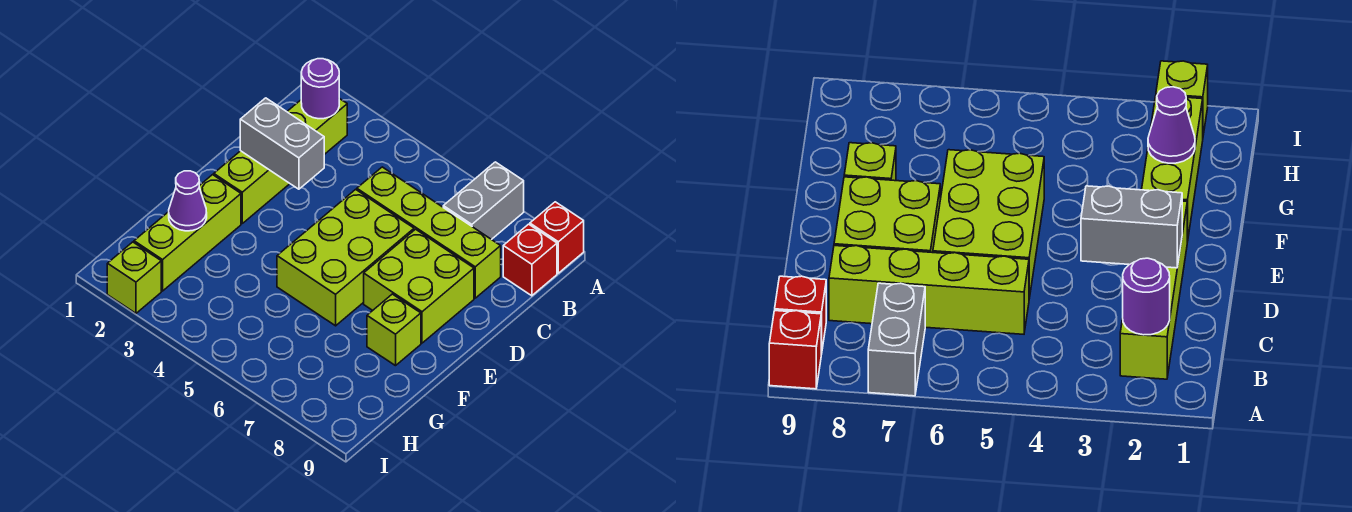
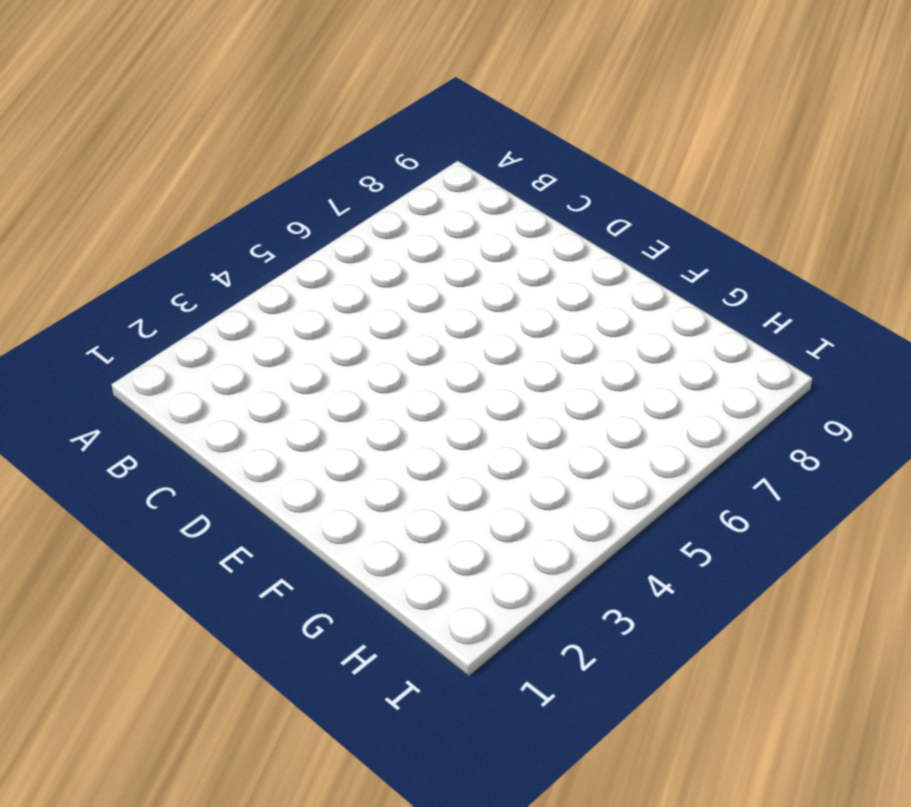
none -> grey 1x2 brick [443,162,524,240]
none -> red 1x1 brick [530,202,584,273]
none -> lime 1x4 brick [214,98,347,223]

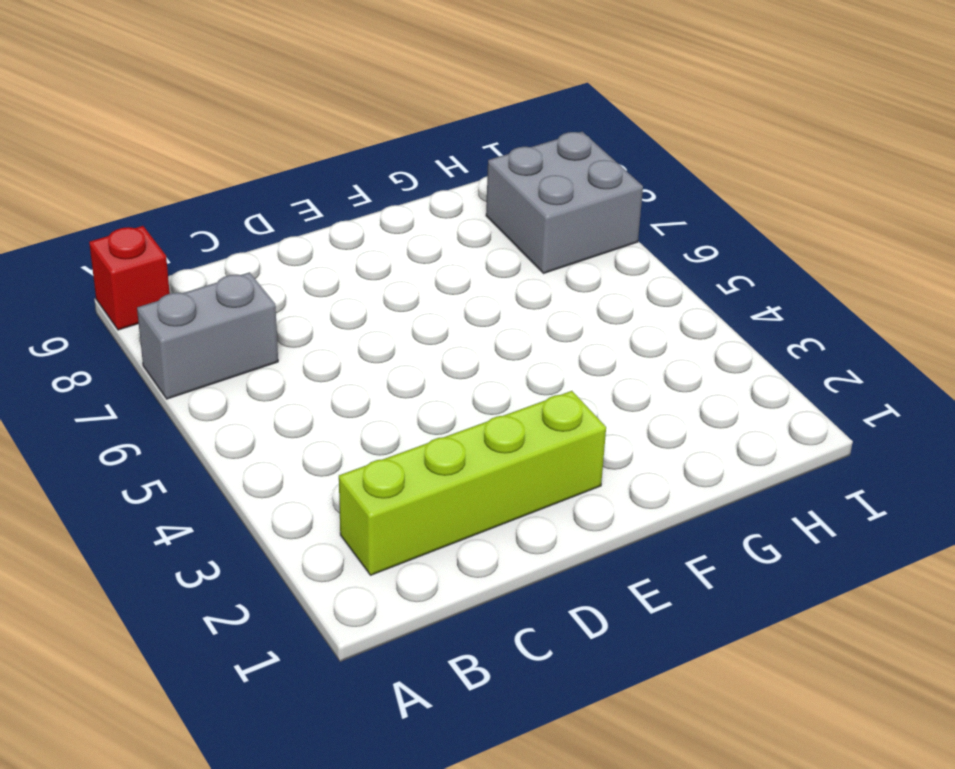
grey 2x2 brick [486,132,643,274] -> none
none -> red 1x1 brick [503,224,557,296]
none -> lime 1x4 brick [357,167,501,298]
none -> lime 2x3 brick [277,189,414,326]

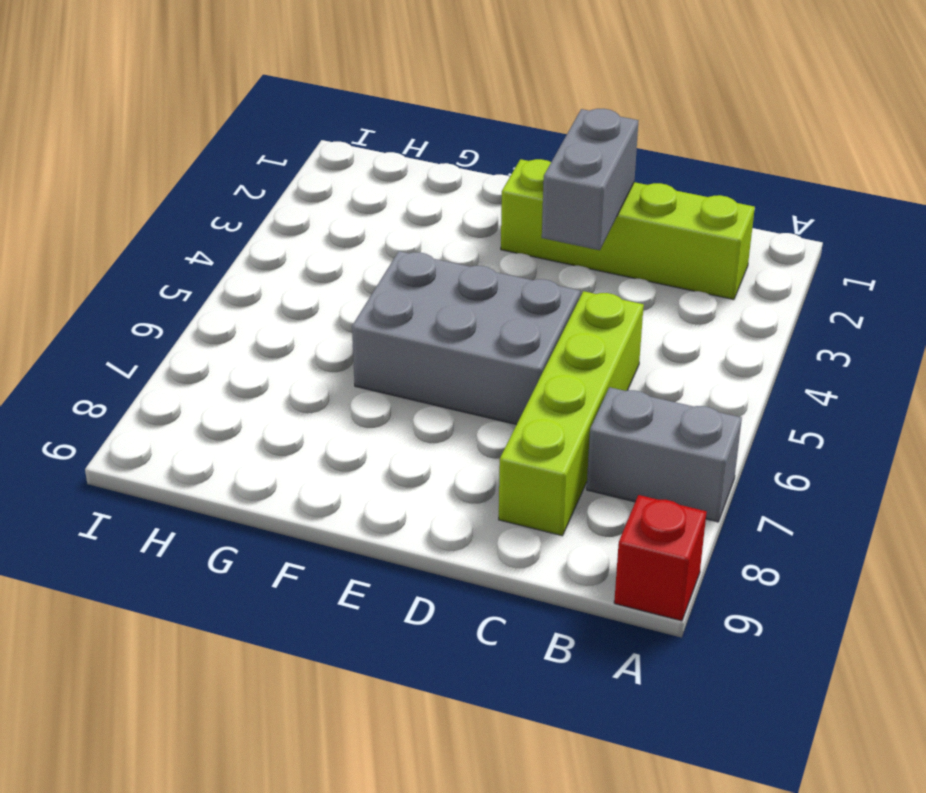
grey 2x3 brick [352,251,580,425] -> lime 2x3 brick [277,189,414,326]
none -> red 1x1 brick [503,224,557,296]
none -> lime 2x2 brick [364,229,474,343]
none -> lime 1x3 brick [134,175,241,291]

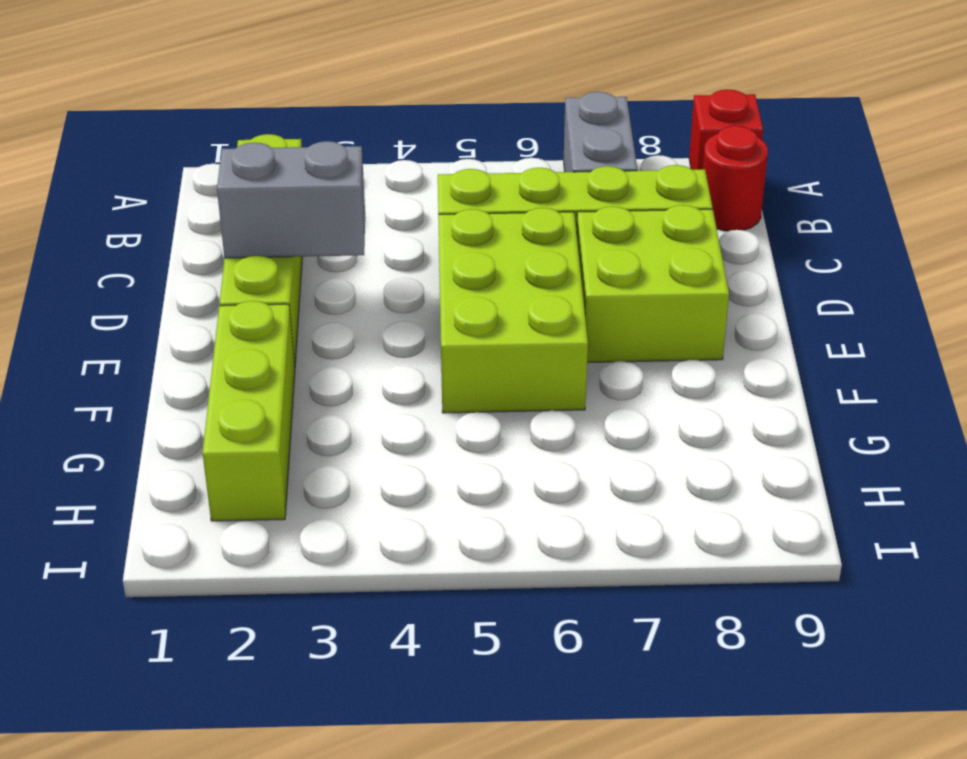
red 1x1 round brick [703,126,768,231] -> red 1x1 brick [503,224,557,296]
none -> lime 1x1 brick [367,294,421,366]
none -> lime 1x1 brick [107,242,161,313]
none -> purple 1x1 round brick [301,59,339,119]

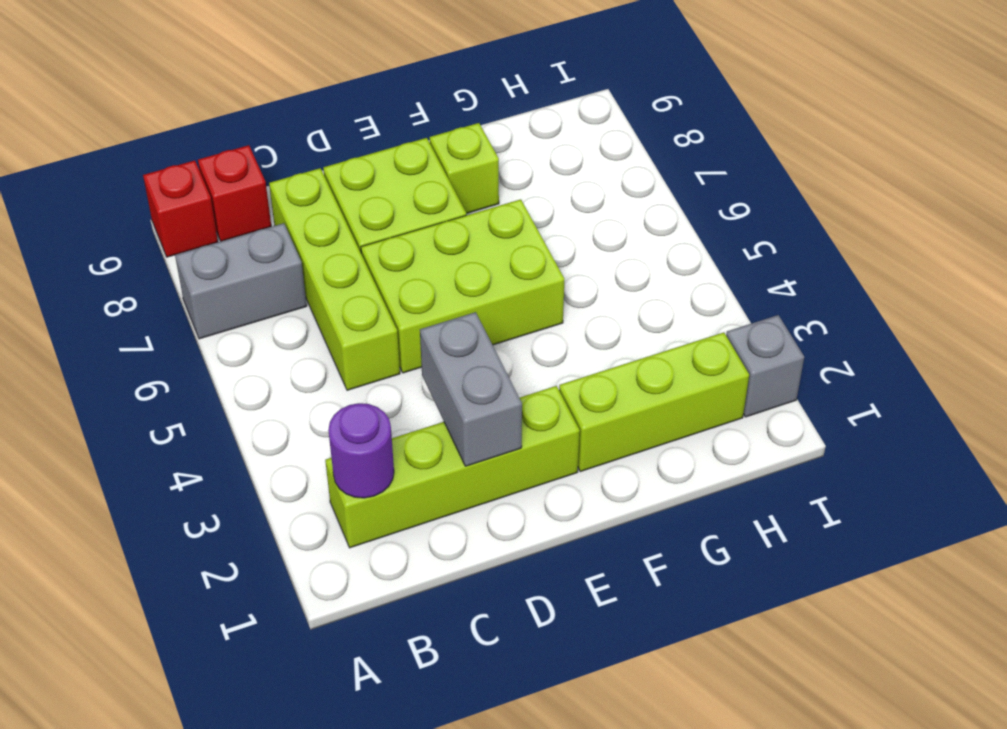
grey 1x1 brick [726,315,804,417] -> lime 1x1 brick [107,242,161,313]
none -> purple 1x1 cone [169,171,207,231]

